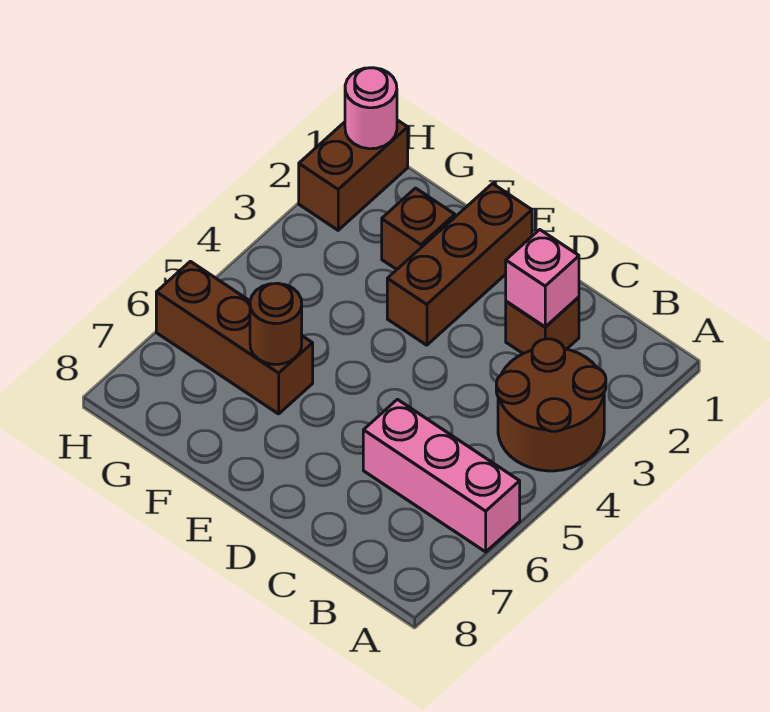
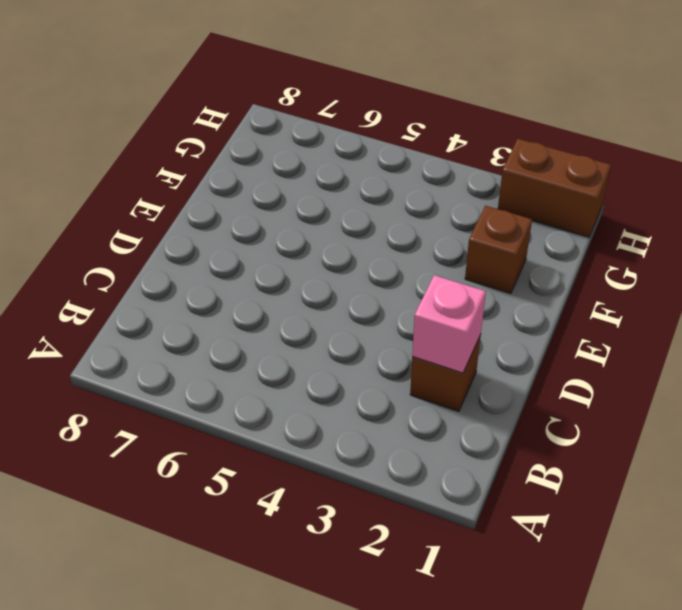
none -> brown 2x2 round brick [496,339,606,471]
none -> pink 1x3 brick [363,399,520,552]

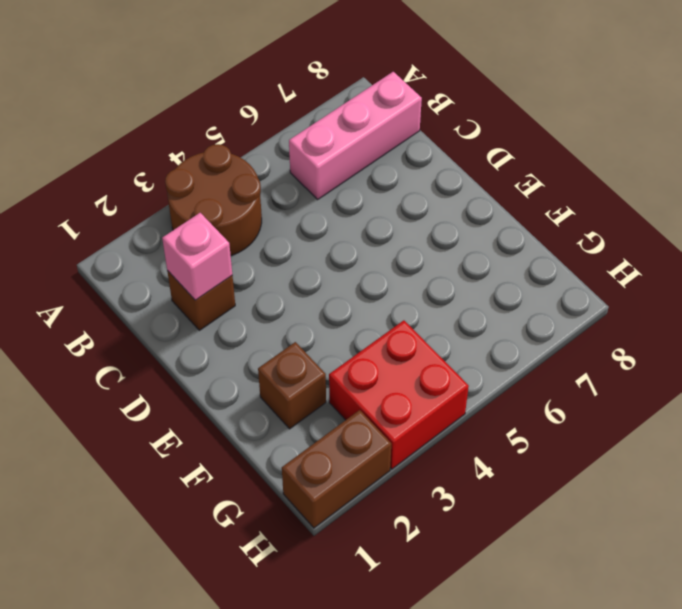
pink 1x3 brick [289,72,422,199] -> pink 1x3 brick turned to [363,399,520,552]
red 2x2 brick [329,320,469,469] -> none
none -> brown 1x3 brick [387,184,532,345]
none -> brown 1x3 brick [156,261,313,414]

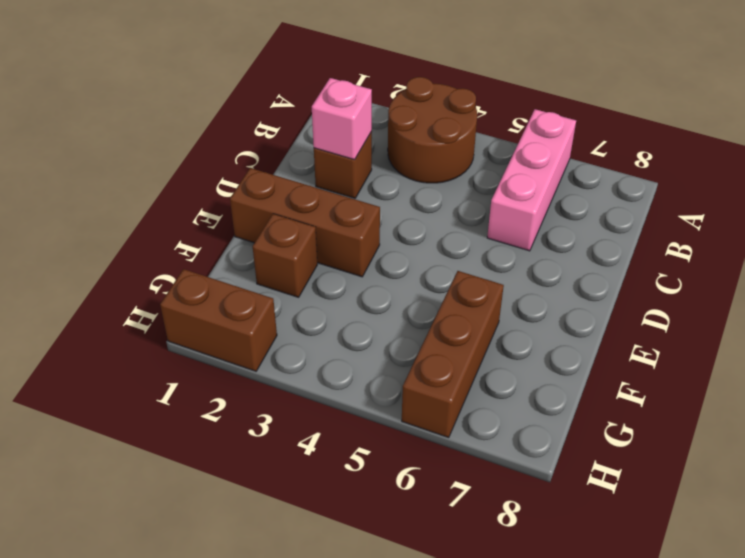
none -> brown 1x1 round brick [250,283,302,364]
none -> pink 1x1 round brick [345,68,397,149]

